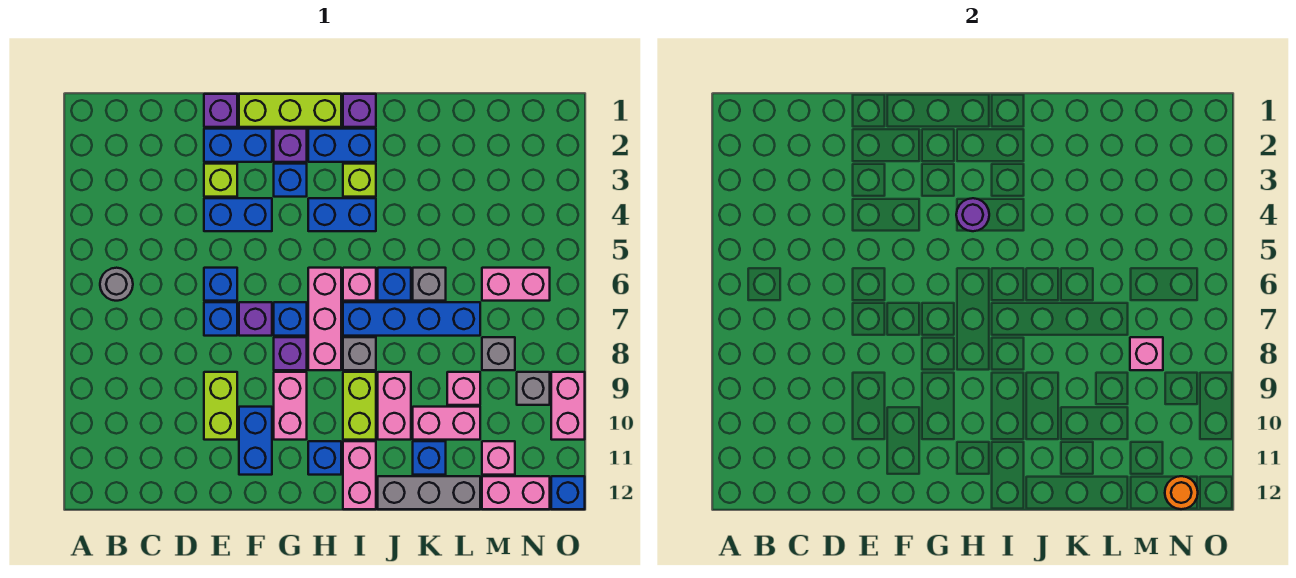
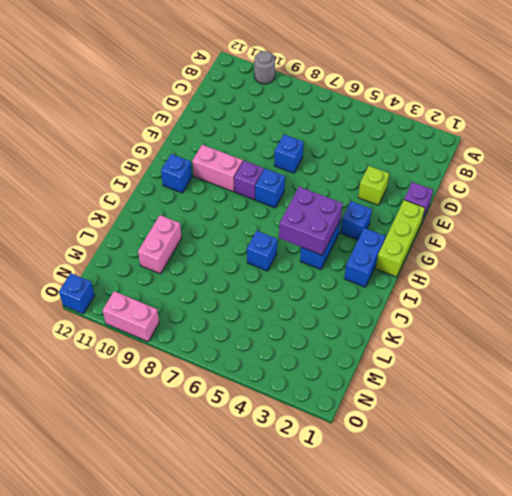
grey 1x1 round brick [254,51,275,84] -> grey 1x1 round brick moved to [100,268,133,301]
purple 2x2 brick [279,187,343,255] -> purple 1x1 round brick [956,198,989,231]
none -> blue 1x2 brick [204,129,272,162]
none -> blue 1x2 brick [204,198,272,231]
none -> blue 1x1 brick [204,268,237,301]
none -> lime 1x2 brick [204,372,237,440]

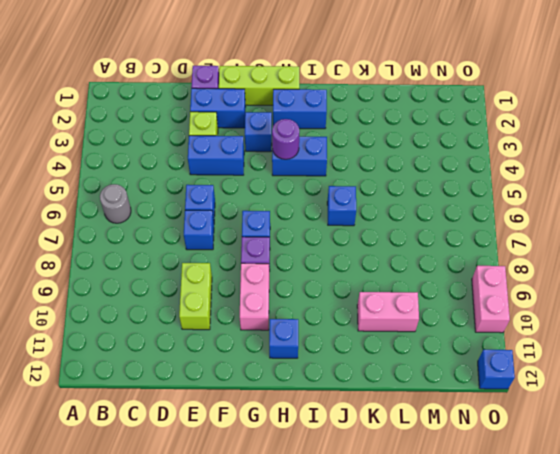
none -> purple 1x1 brick [239,302,272,336]
none -> blue 1x2 brick [239,407,272,475]
none -> purple 1x1 brick [274,129,307,162]
none -> pink 1x3 brick [308,268,341,370]

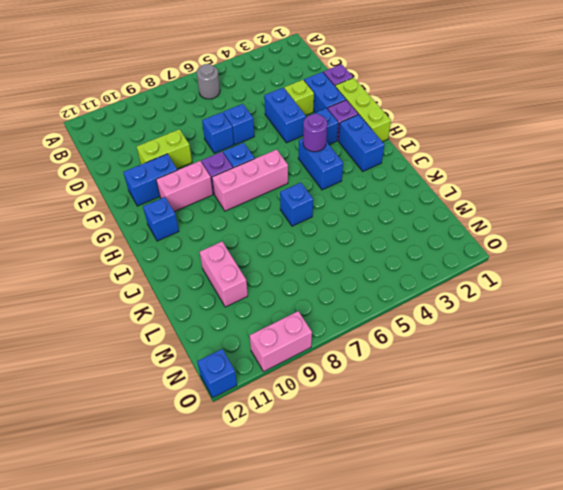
none -> purple 1x1 brick [239,302,272,336]
none -> purple 1x1 brick [343,94,376,127]
none -> lime 1x1 brick [343,164,376,197]
none -> pink 1x1 brick [343,268,376,301]

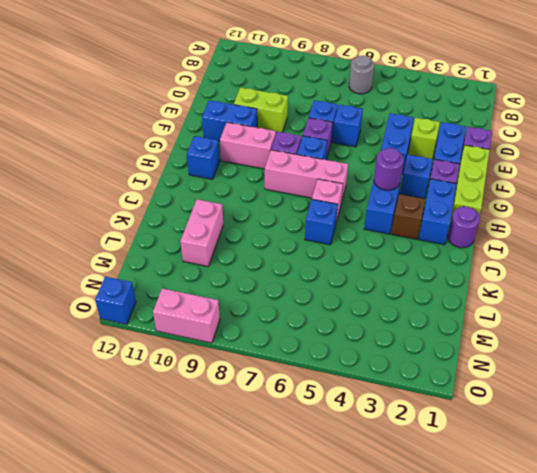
purple 1x1 round brick [448,206,480,248] -> purple 1x1 brick [343,94,376,127]
brown 1x1 brick [391,194,425,239] -> lime 1x1 brick [343,164,376,197]
none -> blue 1x4 brick [343,302,480,336]
none -> grey 1x1 brick [343,337,376,370]
none -> lime 1x2 brick [343,372,376,440]
none -> pink 1x2 brick [343,441,376,509]

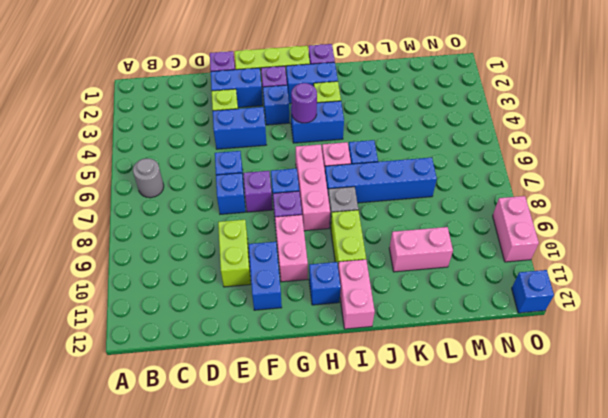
none -> pink 1x2 brick [378,372,411,440]
none -> grey 1x3 brick [378,476,480,509]
none -> grey 1x1 brick [413,268,446,301]
none -> blue 1x1 brick [413,441,446,475]

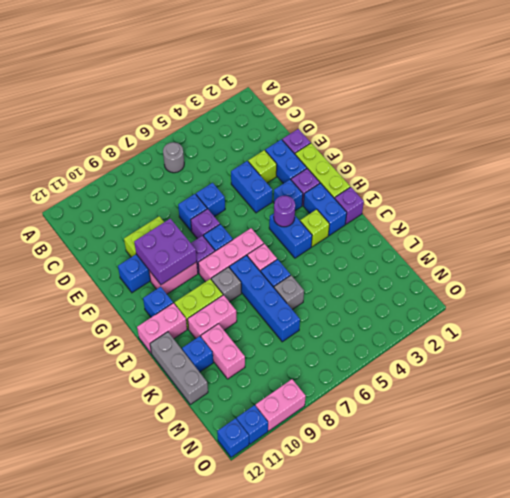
purple 2x2 brick [134,219,197,285] -> none
blue 1x1 brick [237,405,268,444] -> none
none -> pink 1x1 brick [447,372,480,405]
none -> pink 1x2 brick [482,268,550,301]
none -> grey 1x1 brick [482,337,515,370]
none -> pink 1x1 brick [482,441,515,475]

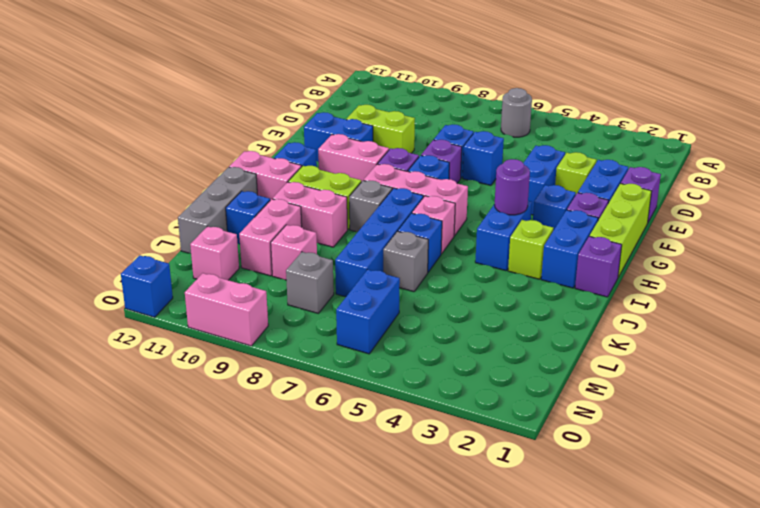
blue 1x2 brick [336,270,400,354] -> pink 1x2 brick [482,268,550,301]
none -> pink 1x2 brick [482,476,550,509]
none -> grey 1x1 brick [517,372,550,405]
none -> pink 1x1 brick [1130,337,1163,370]
none -> orange 1x1 round brick [1165,476,1198,509]

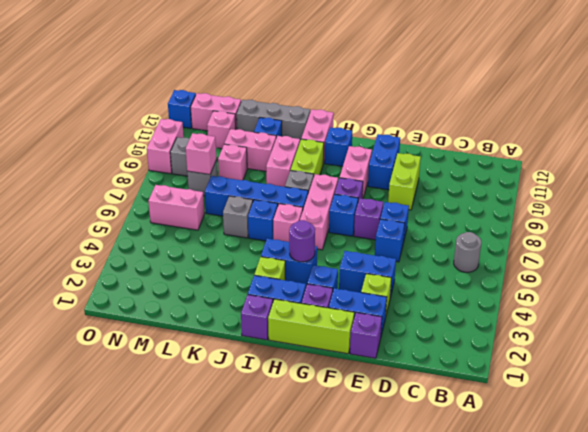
none -> orange 1x1 round brick [1165,476,1198,509]

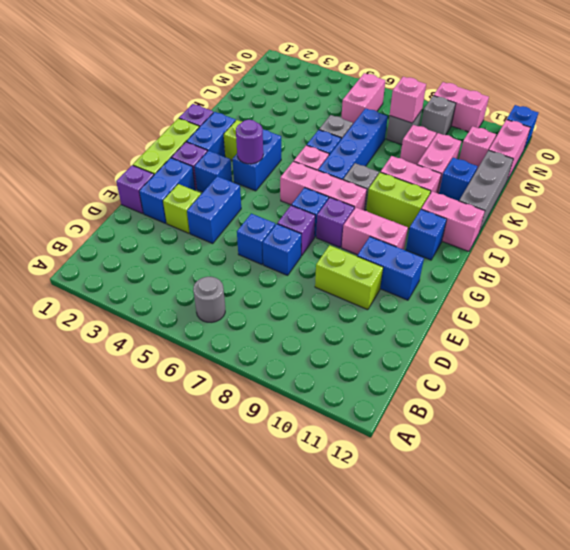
none -> orange 1x1 round brick [1165,476,1198,509]

